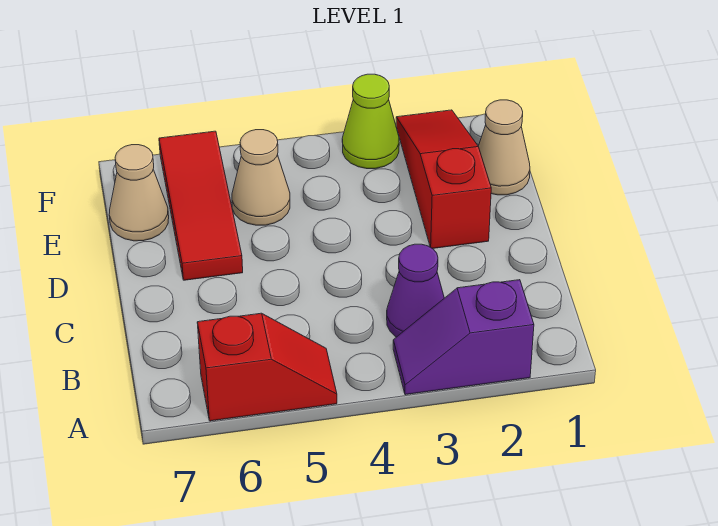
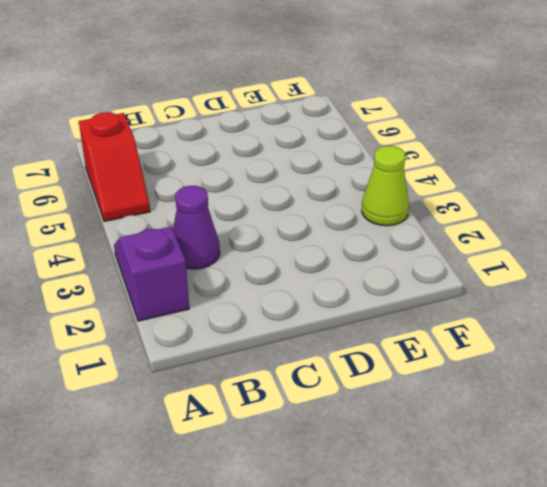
none -> red 1x3 slope [396,110,491,249]
none -> red 1x3 tile [159,131,243,280]

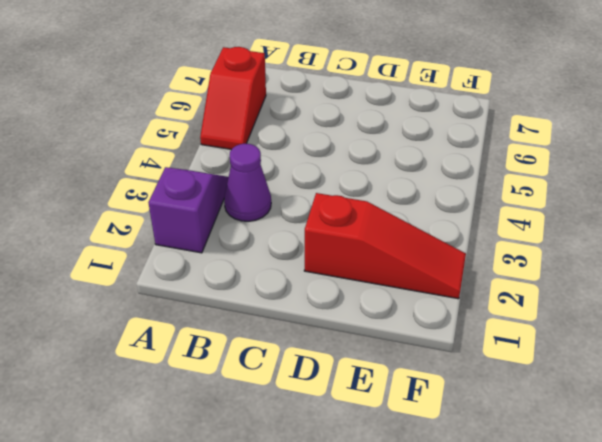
none -> red 1x3 tile [159,131,243,280]
none -> tan 1x1 cone [478,100,530,195]

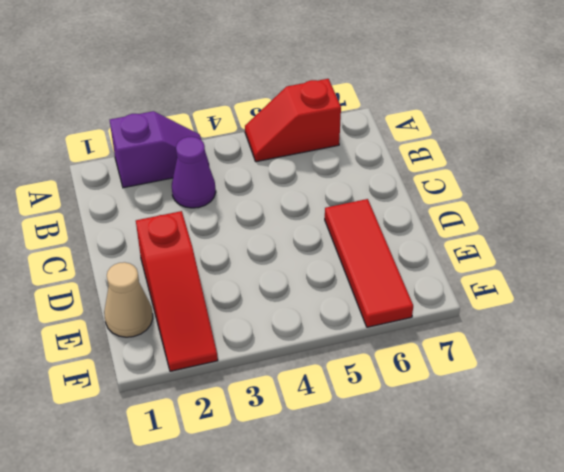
none -> tan 1x1 cone [232,130,290,225]
none -> tan 1x1 cone [109,145,169,241]

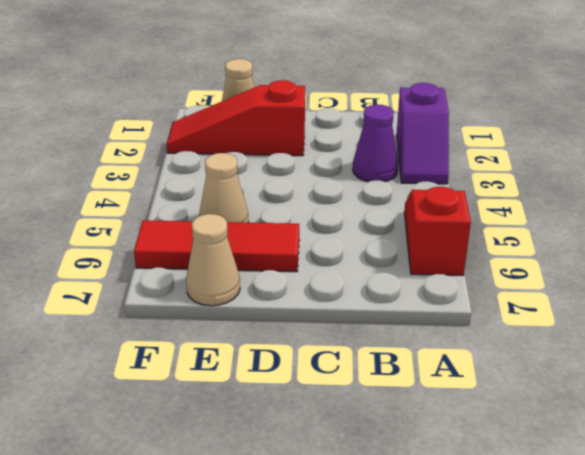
none -> lime 1x1 cone [342,74,399,169]

